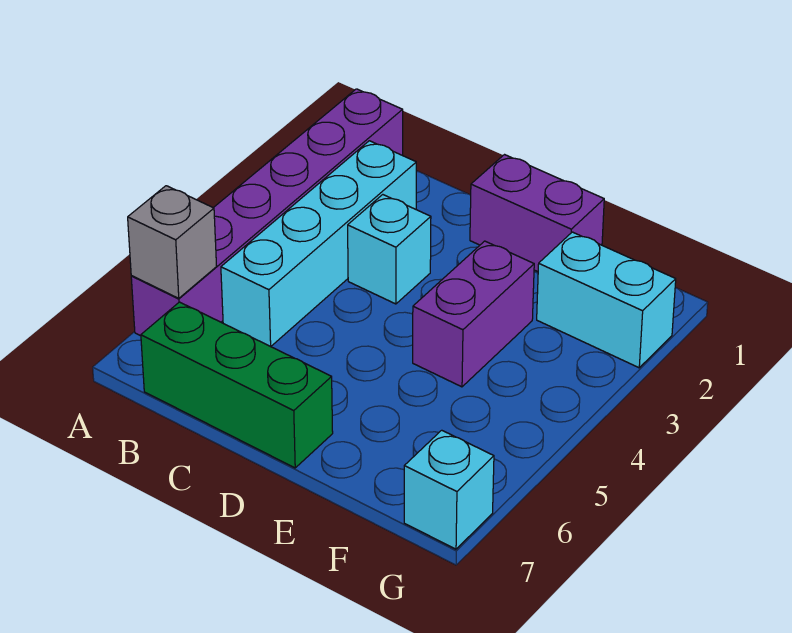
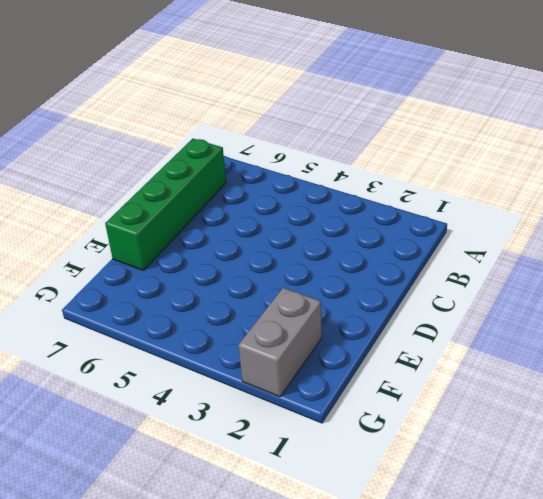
green 1x4 brick [105,139,226,270] -> green 1x3 brick [141,302,333,468]
grey 1x2 brick [239,288,322,397] -> cyan 1x2 brick [537,232,676,368]
none -> purple 1x6 brick [131,89,403,336]
none -> cyan 1x4 brick [221,141,416,346]

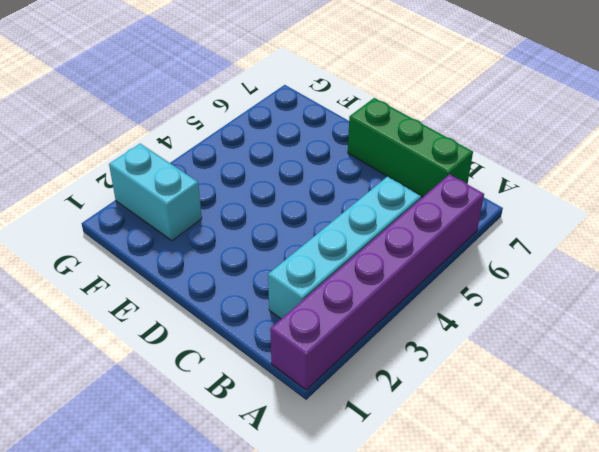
none -> cyan 1x1 brick [348,195,431,304]
none -> purple 1x2 brick [470,155,604,272]

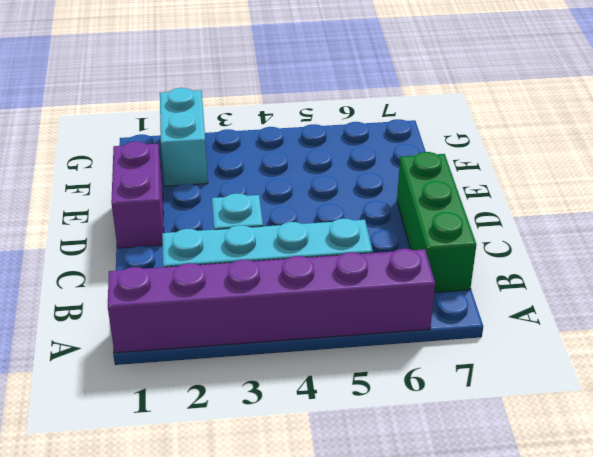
none -> purple 1x2 brick [413,241,534,387]
none -> cyan 1x1 brick [404,430,494,549]

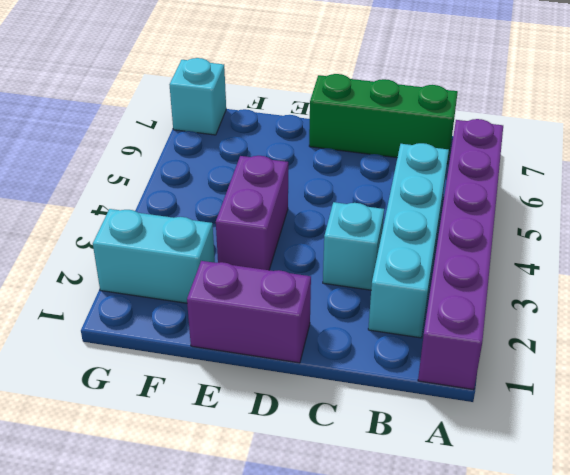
none -> grey 1x1 brick [128,186,217,298]

